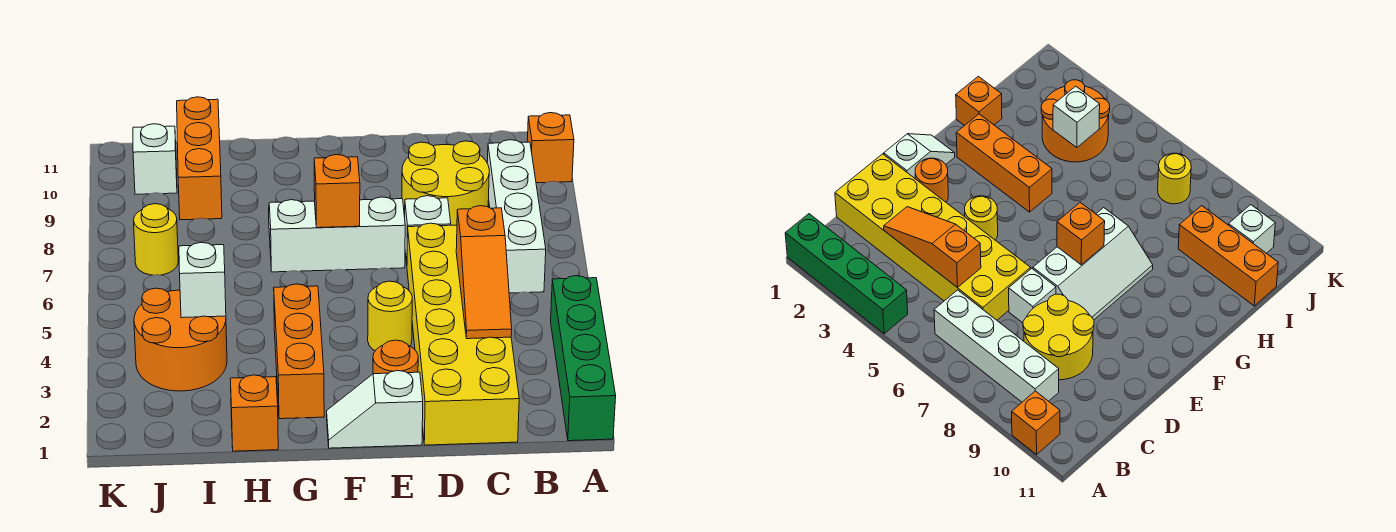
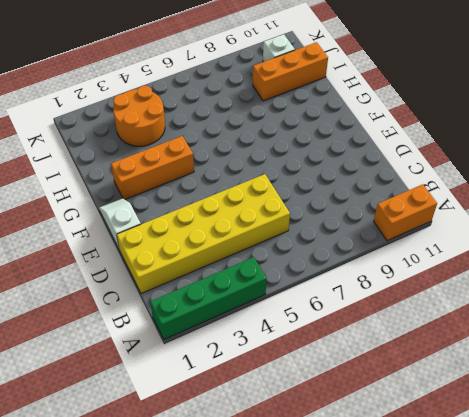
orange 1x2 brick [374,184,437,241] -> orange 1x1 brick [527,113,574,183]
none -> white 1x4 brick [487,140,546,293]
none -> yellow 2x2 round brick [402,141,489,225]
none -> white 1x1 brick [405,196,451,263]

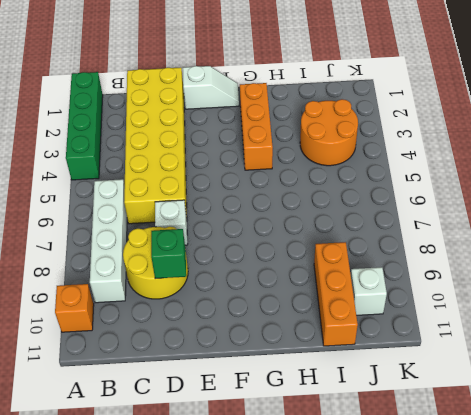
green 1x1 brick [151,229,186,279] -> none
none -> orange 1x1 round brick [373,340,418,374]
none -> yellow 1x1 round brick [368,281,412,351]
none -> white 2x3 slope [269,197,405,272]

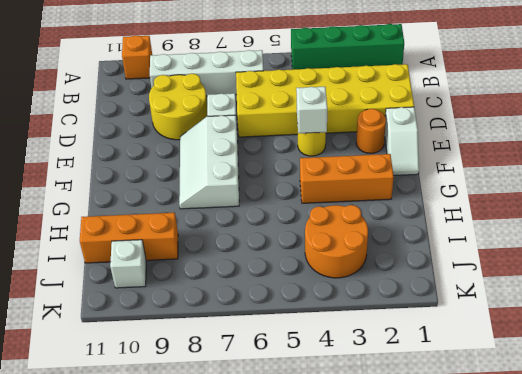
white 1x1 brick [296,87,327,133] -> white 1x1 brick moved to [179,242,226,318]
none -> orange 1x1 brick [230,375,278,451]
none -> yellow 1x1 round brick [134,204,178,275]
none -> orange 1x3 slope [456,206,512,339]

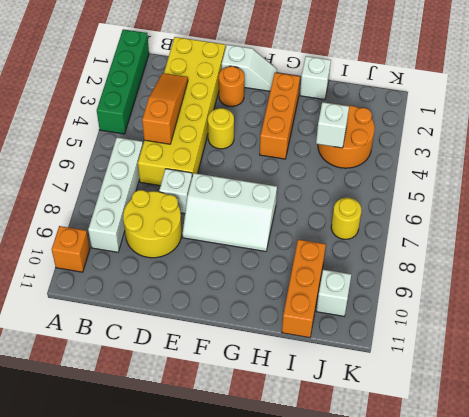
white 1x1 brick [300,56,331,100] -> orange 1x1 brick [230,375,278,451]
none -> orange 1x1 brick [314,155,360,228]

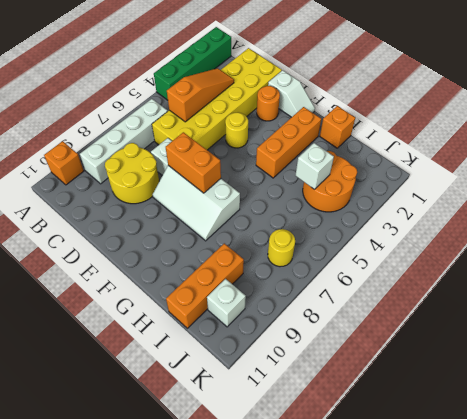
orange 1x2 brick [166,132,221,193] -> orange 1x1 brick [314,155,360,228]

